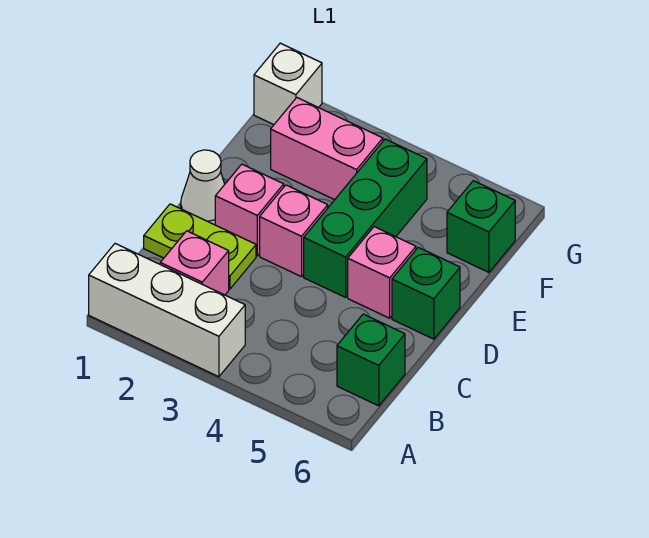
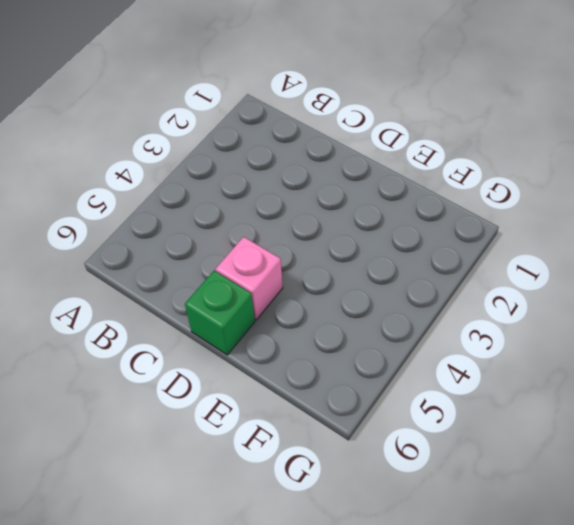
none -> white 1x3 brick [89,244,245,377]
none -> pink 1x1 brick [160,231,229,295]
none -> green 1x1 brick [337,314,405,406]

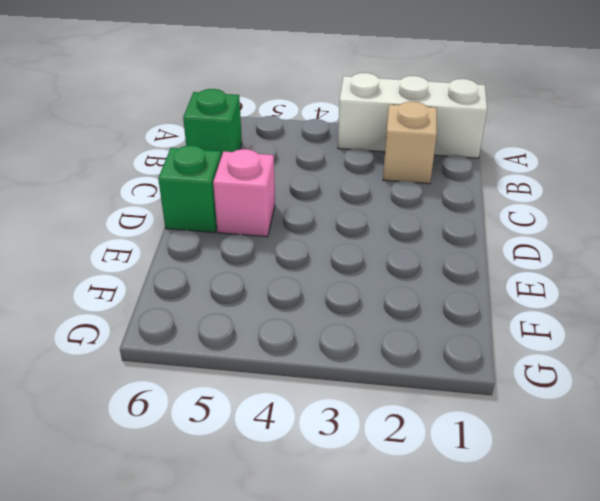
tan 1x1 brick [383,102,437,184] -> pink 1x1 brick [160,231,229,295]
none -> lime 1x2 plate [144,204,256,289]
none -> white 1x1 cone [181,150,225,225]
none -> pink 1x1 brick [215,164,284,256]

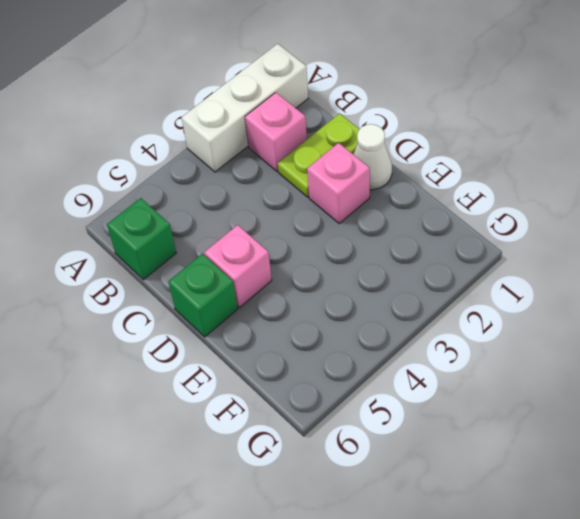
none -> pink 1x1 brick [260,185,328,277]
none -> green 1x3 brick [304,139,427,297]
none -> pink 1x2 brick [271,98,383,200]

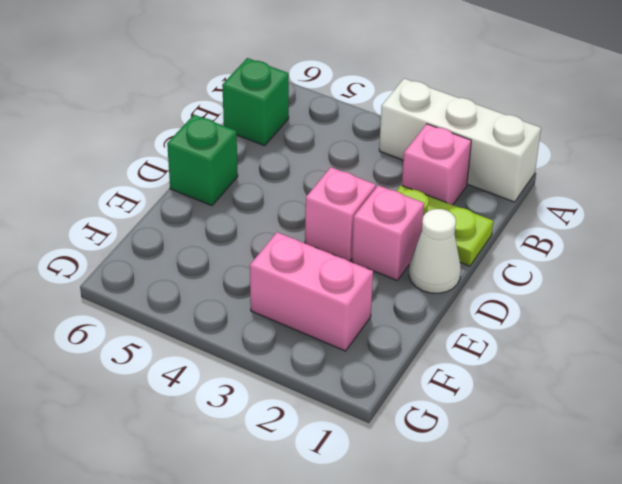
none -> green 1x3 brick [304,139,427,297]
none -> pink 1x1 brick [348,227,416,318]
none -> green 1x1 brick [447,181,515,272]

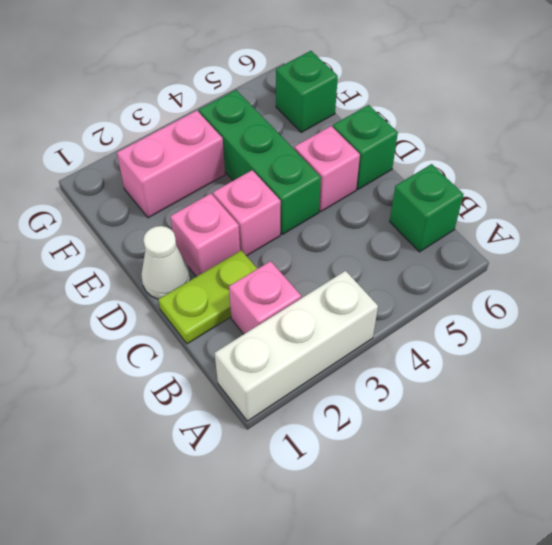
none -> white 1x1 brick [254,43,322,125]

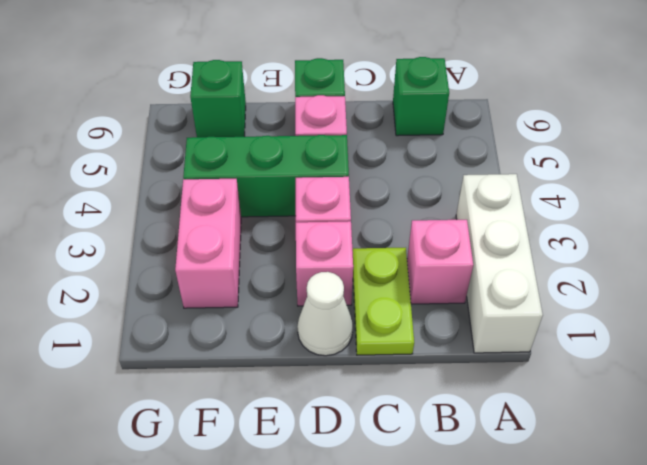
none -> white 1x1 brick [254,43,322,125]

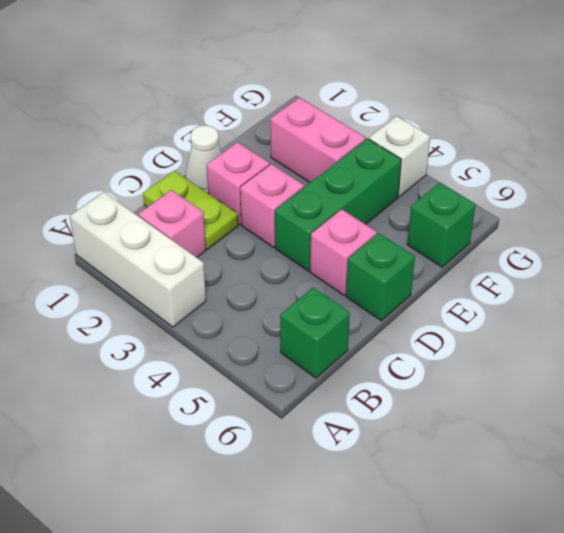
white 1x1 brick [369,116,430,197] -> white 1x1 brick moved to [254,43,322,125]

